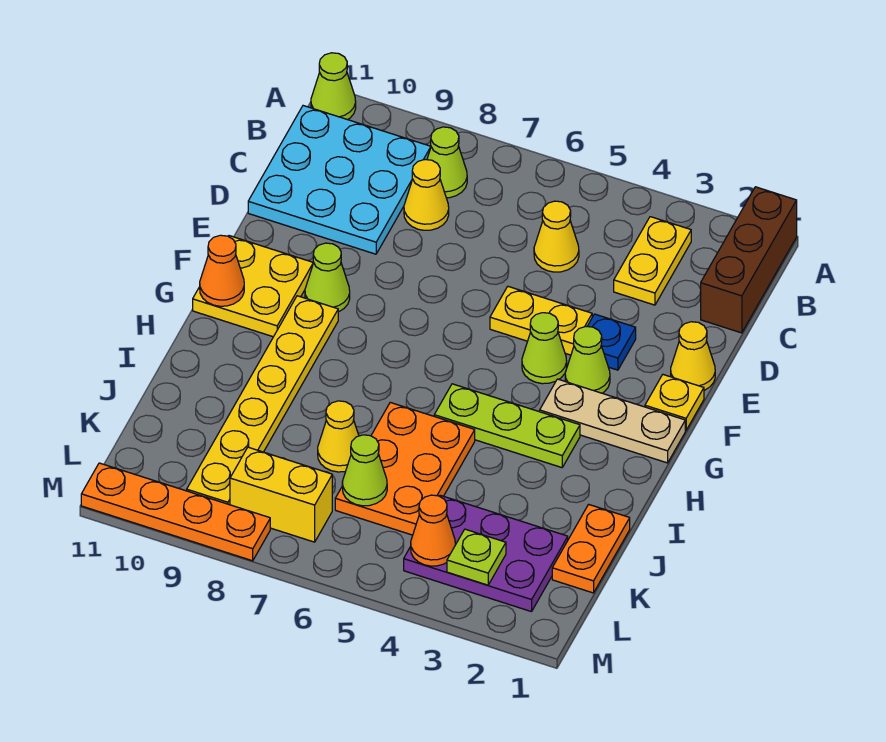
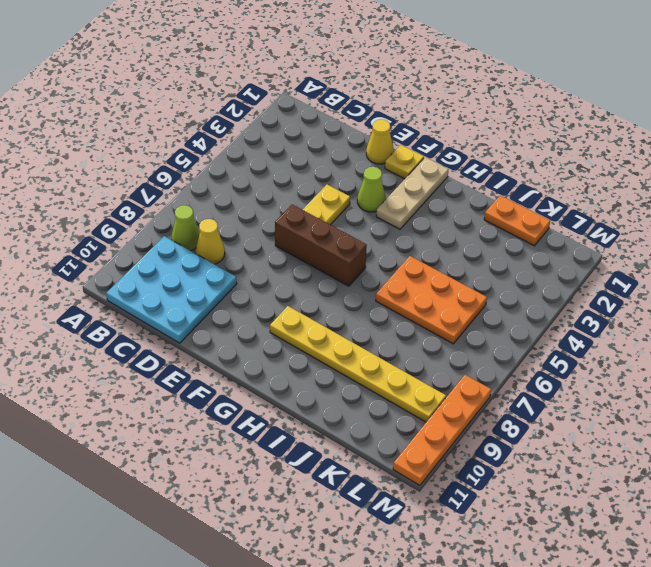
brown 1x3 brick [275,204,367,286] -> brown 1x3 brick moved to [701,187,797,333]
none -> lime 1x1 cone [311,53,356,120]
none -> yellow 1x2 plate [614,217,691,305]
none -> yellow 1x1 cone [534,201,579,272]

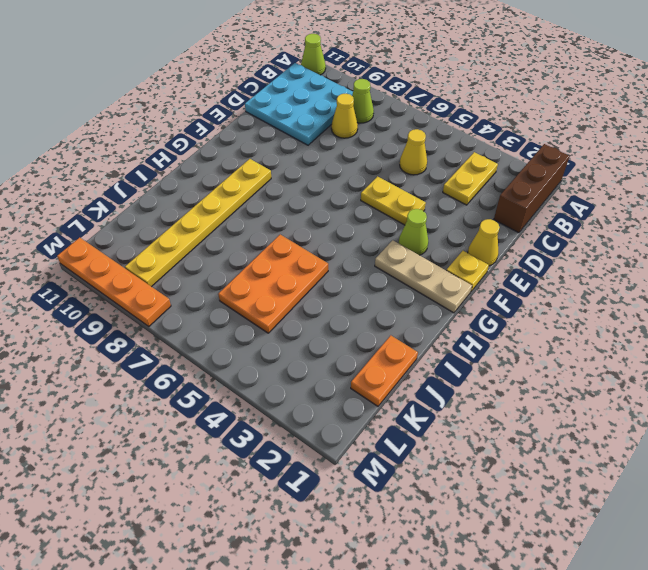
none -> blue 1x1 plate [587,314,636,370]
none -> lime 1x1 cone [522,313,567,384]
none -> lime 1x1 cone [305,243,350,312]

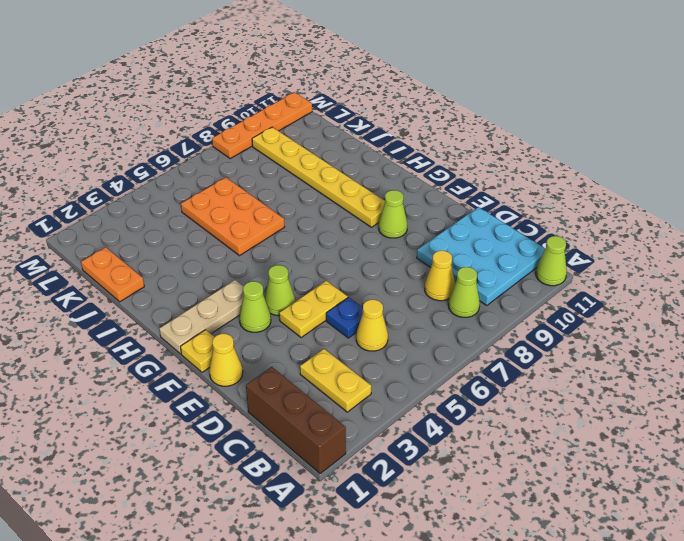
blue 1x1 plate [326,297,363,338] -> blue 1x1 plate moved to [587,314,636,370]
none -> yellow 2x2 plate [193,236,313,337]
none -> lime 1x3 plate [434,384,580,468]
none -> yellow 1x1 cone [318,401,359,472]

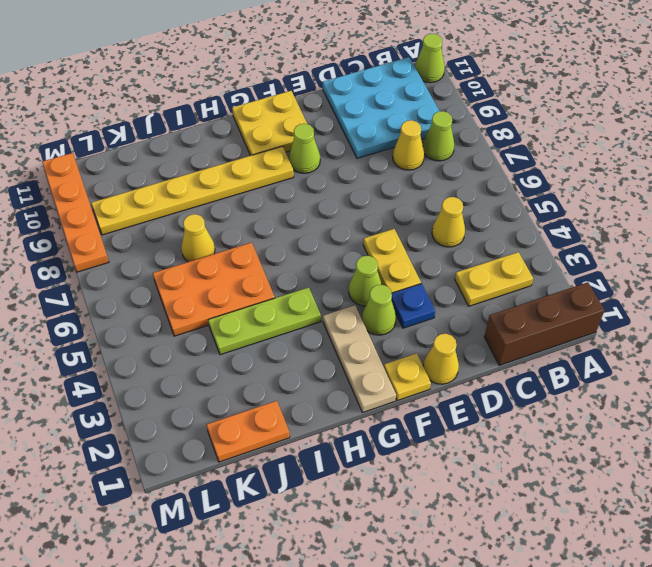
lime 1x3 plate [208,287,321,355] -> lime 1x3 plate turned to [434,384,580,468]
none -> purple 2x3 plate [404,495,568,612]
none -> yellow 1x2 brick [230,447,332,542]
none -> orange 1x1 cone [200,235,244,306]

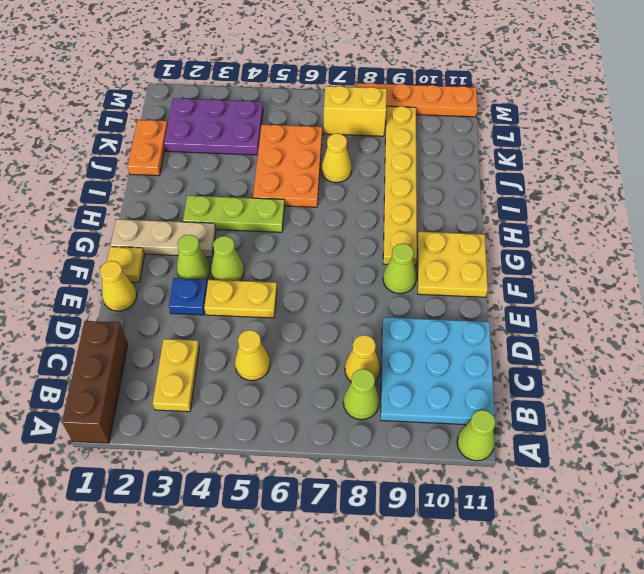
none -> orange 1x1 cone [200,235,244,306]
none -> lime 1x1 cone [342,435,387,506]
none -> lime 1x1 plate [447,529,506,585]

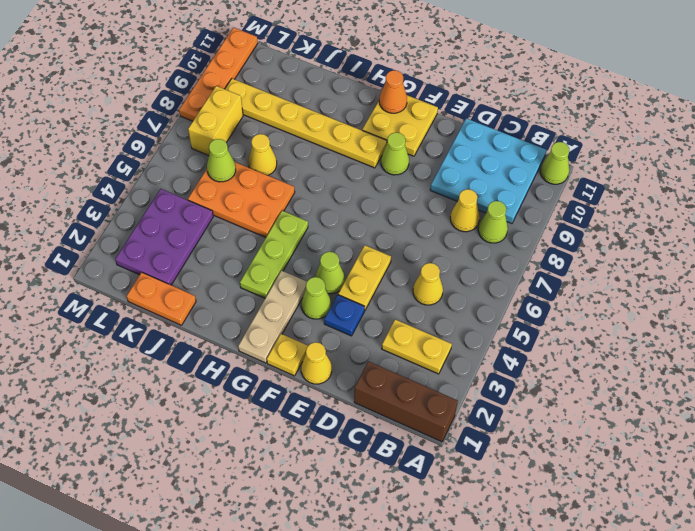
none -> lime 1x1 plate [447,529,506,585]
none -> orange 1x1 cone [411,495,455,566]

